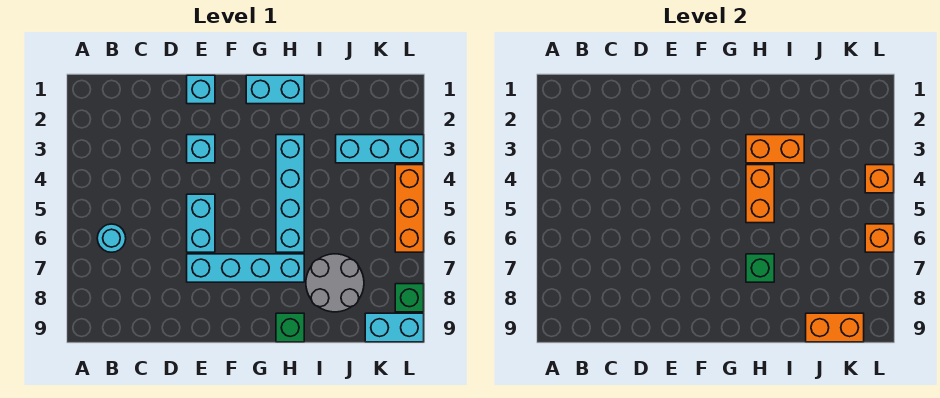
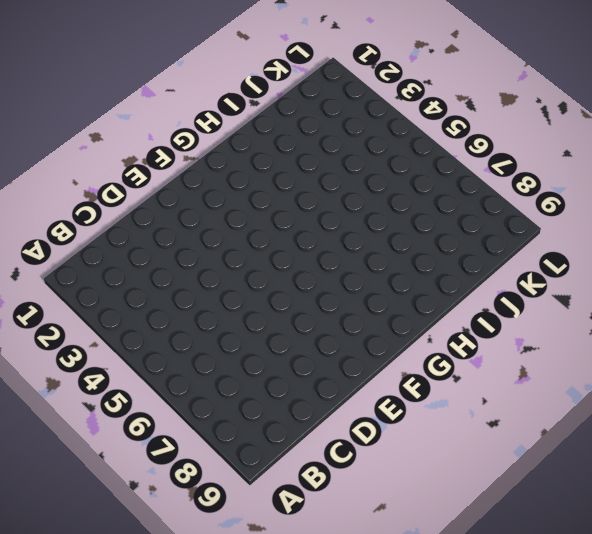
none -> cyan 1x1 round brick [97,224,126,252]
none -> cyan 1x1 brick [187,75,215,104]
none -> cyan 1x1 brick [187,135,215,163]

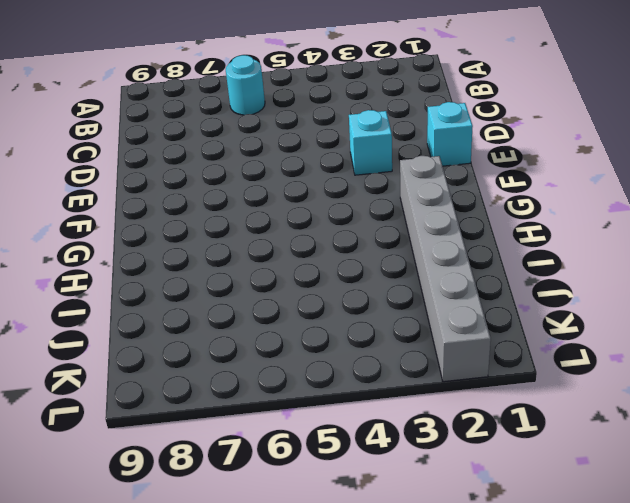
grey 1x6 brick [400,156,491,382] -> none
none -> cyan 1x2 brick [187,194,215,252]
none -> cyan 1x4 brick [187,254,304,282]
none -> cyan 1x2 brick [246,75,304,104]

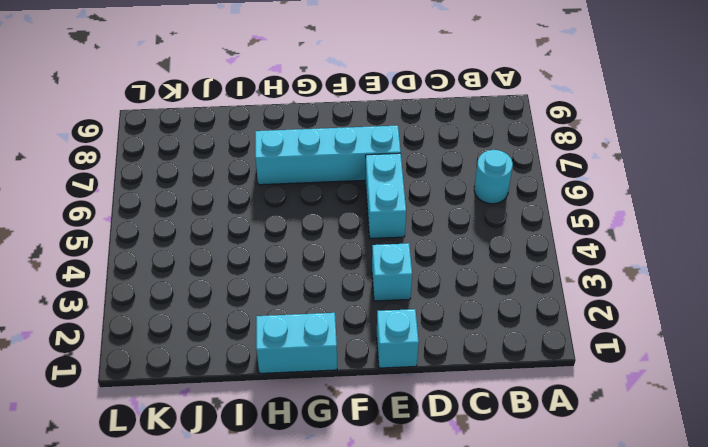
none -> cyan 1x4 brick [276,135,304,252]
none -> green 1x1 brick [276,313,304,342]
none -> grey 2x2 round brick [306,254,364,312]

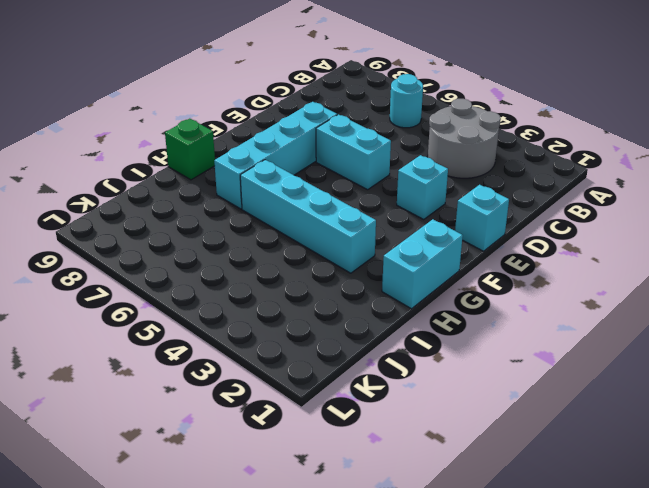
grey 2x2 round brick [428,99,501,178] -> grey 2x2 round brick moved to [306,254,364,312]
none -> cyan 1x3 brick [336,135,424,163]
none -> cyan 1x2 brick [365,313,424,342]
none -> orange 1x3 brick [395,165,424,252]

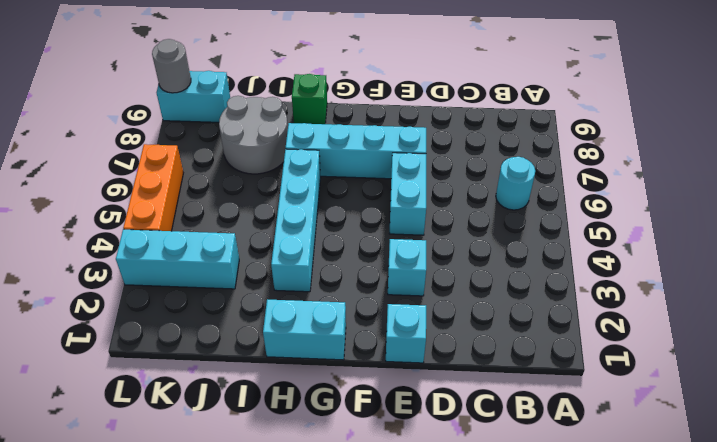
grey 1x1 round brick [152,39,191,93] -> none
none -> green 1x1 brick [395,284,424,312]
none -> orange 1x2 brick [746,135,804,163]
none -> orange 1x2 brick [746,165,774,223]

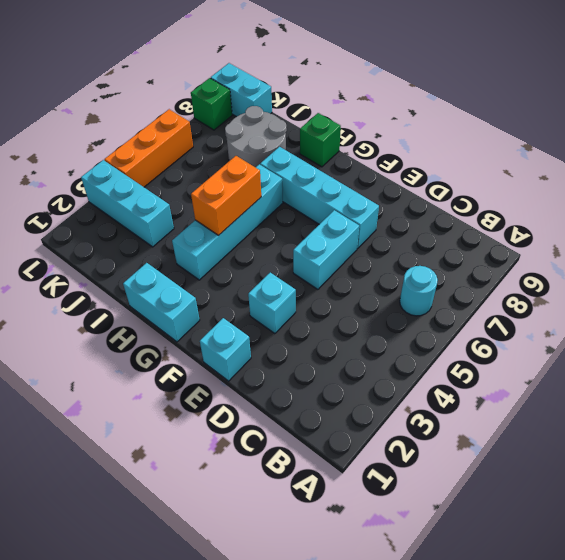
none -> orange 1x2 brick [746,135,804,163]
none -> green 1x1 brick [746,254,774,282]
none -> orange 1x2 brick [806,313,864,342]

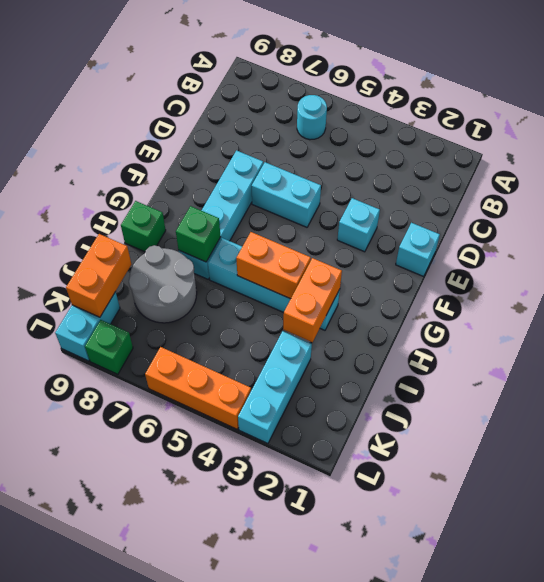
none -> cyan 1x2 brick [246,75,304,104]
none -> orange 1x1 brick [865,165,894,193]
none -> orange 1x1 brick [865,224,894,252]

